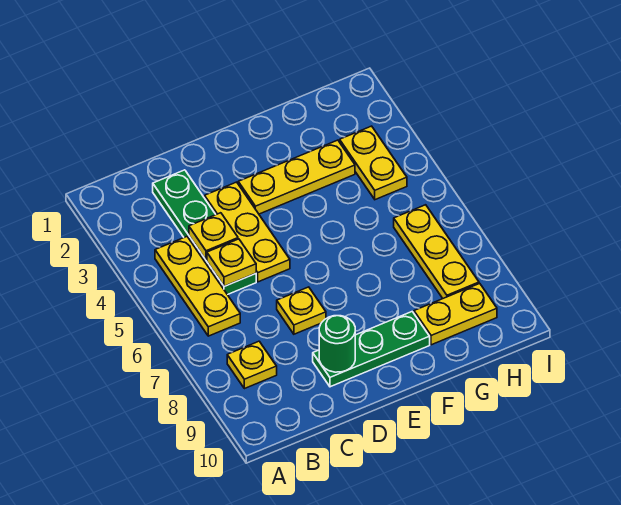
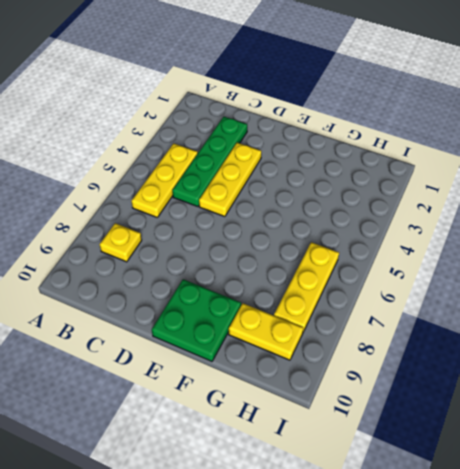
green 2x2 plate [152,279,241,361] -> green 1x3 plate [313,312,430,387]
none -> yellow 1x1 plate [277,287,326,334]
none -> yellow 1x3 plate [238,140,355,214]
none -> yellow 1x2 plate [340,126,407,200]

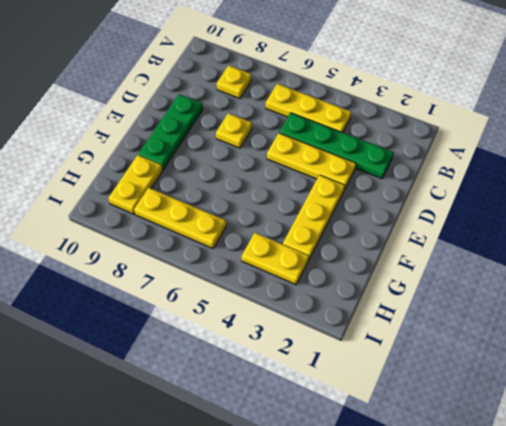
none -> yellow 1x1 plate [189,213,238,260]
none -> yellow 1x1 plate [207,239,256,286]
none -> green 1x1 round brick [319,316,355,372]

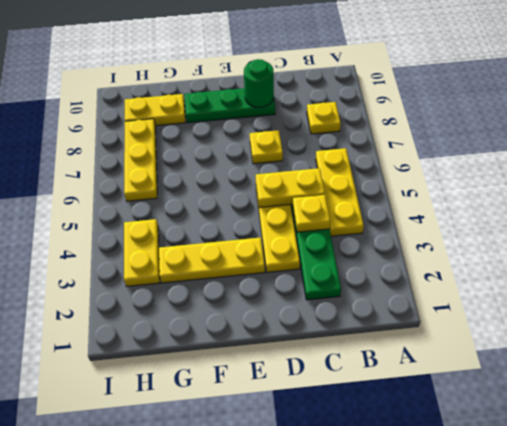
yellow 1x2 plate [256,168,325,208] -> yellow 1x1 plate [207,239,256,286]

